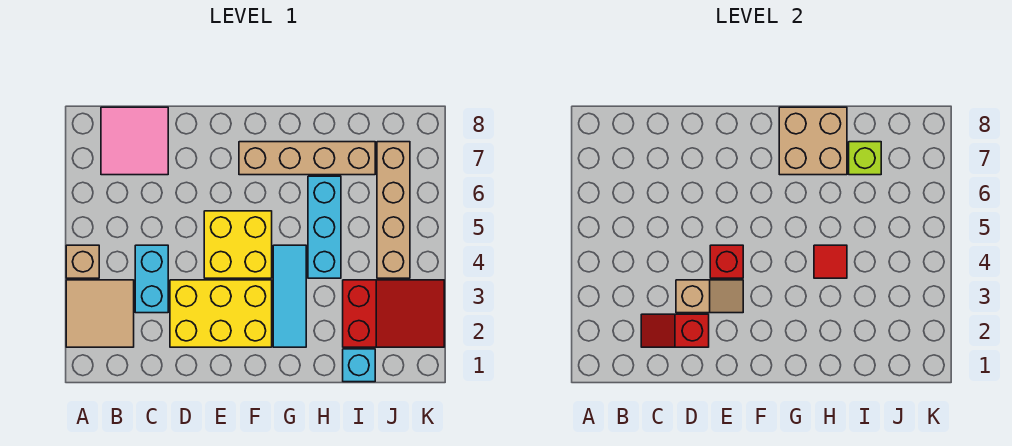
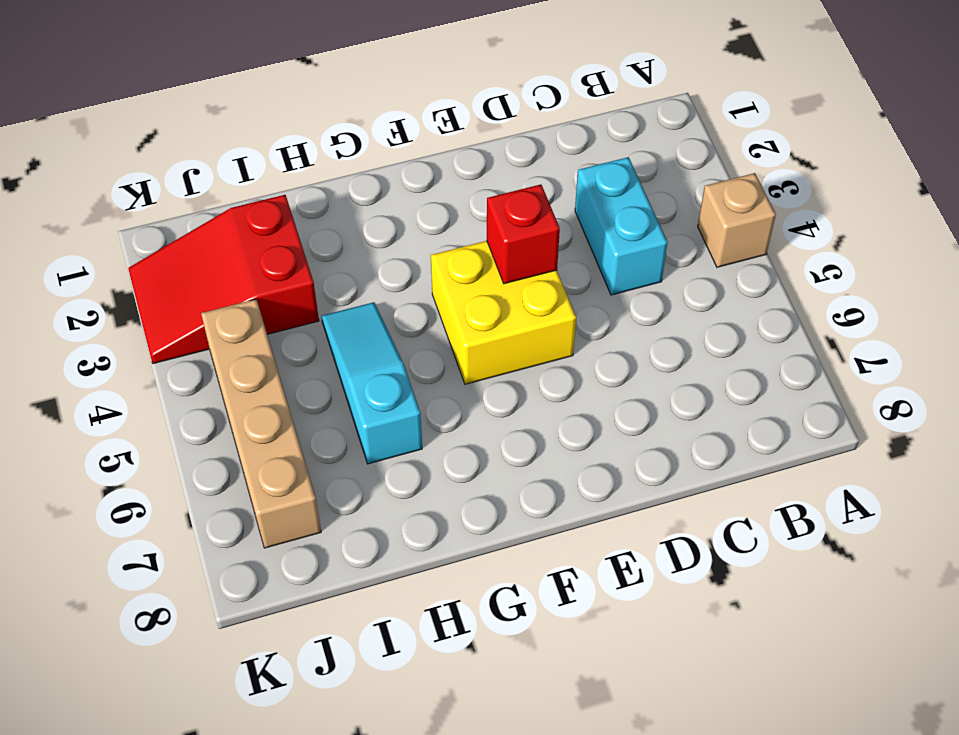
cyan 1x3 slope [322,302,422,464] -> cyan 1x3 brick [308,176,341,278]
none -> tan 2x2 tile [66,280,134,347]
none -> pink 2x2 tile [101,107,168,175]
none -> yellow 2x3 brick [170,280,272,347]

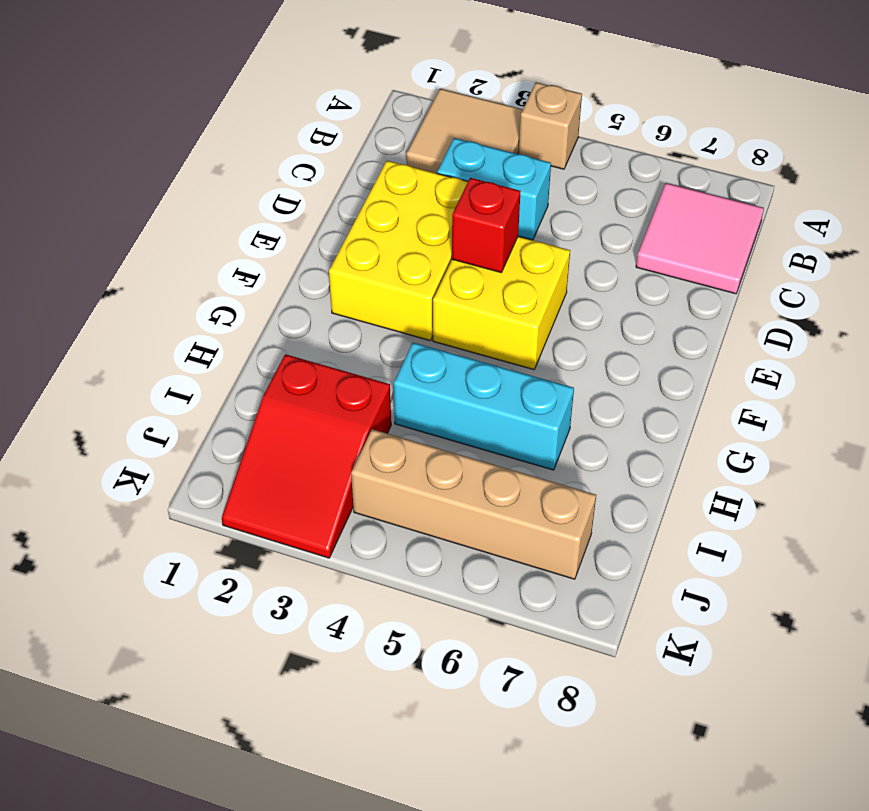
none -> tan 1x4 brick [239,142,375,175]
none -> cyan 1x3 tile [273,245,306,347]
none -> cyan 1x1 brick [343,349,375,382]

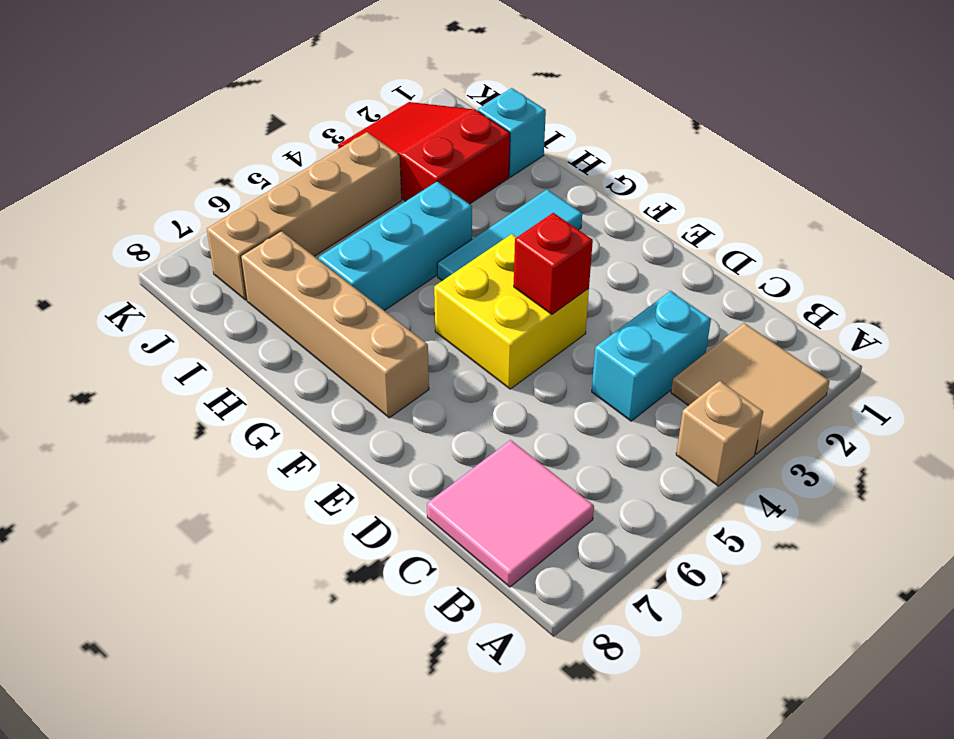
none -> yellow 2x3 brick [170,280,272,347]
none -> red 1x2 slope [641,314,709,347]
none -> tan 1x2 slope [676,280,743,313]

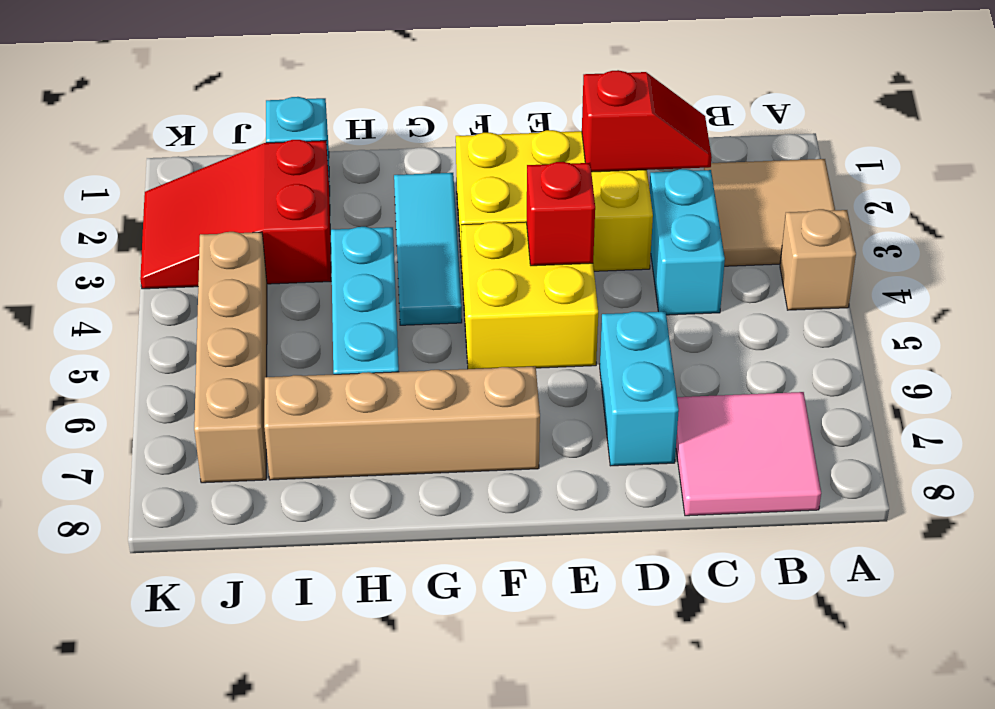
cyan 1x2 brick [600,312,679,466] -> none
none -> tan 1x2 slope [676,280,743,313]
none -> tan 2x2 brick [779,107,847,175]
none -> red 1x1 tile [814,245,847,278]

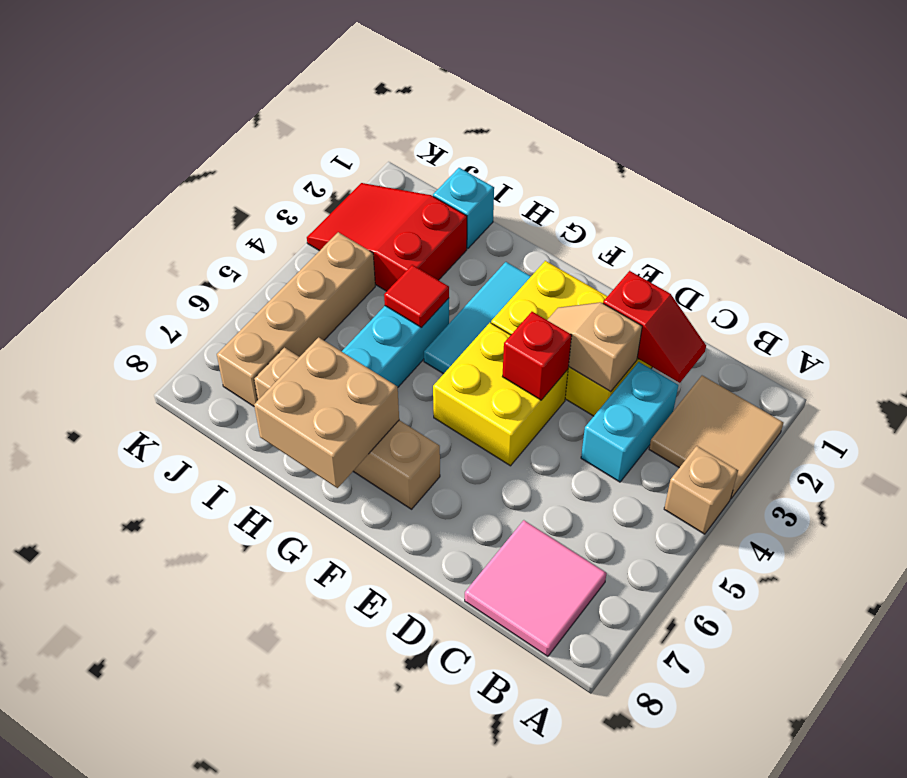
none -> lime 1x1 brick [849,142,881,175]

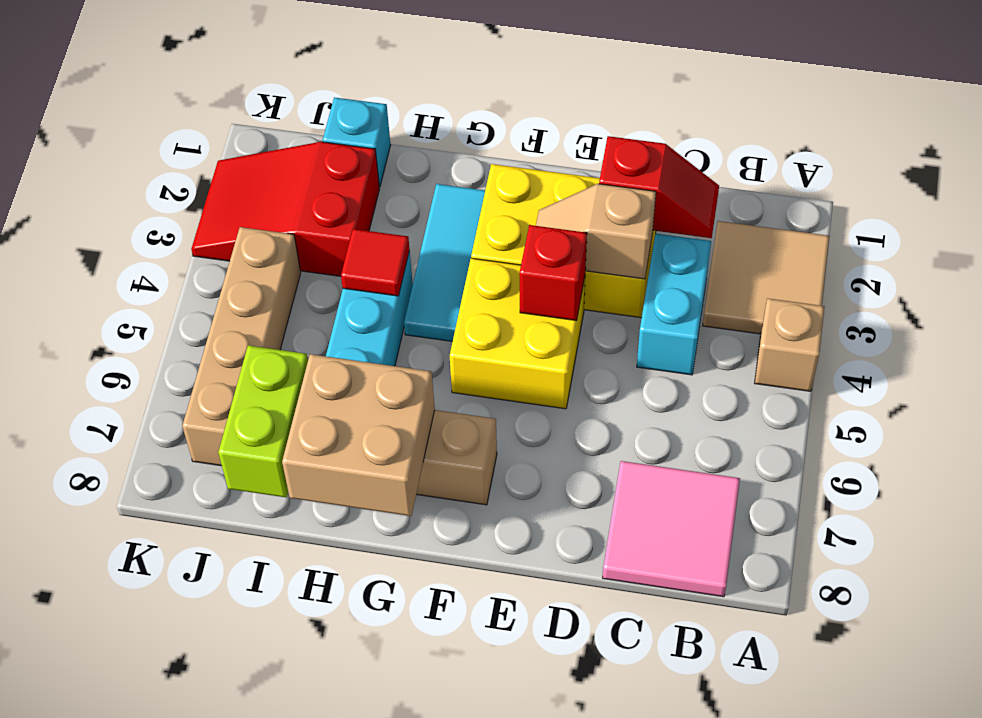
lime 1x2 brick [218,345,308,498] -> lime 1x1 brick [849,142,881,175]

